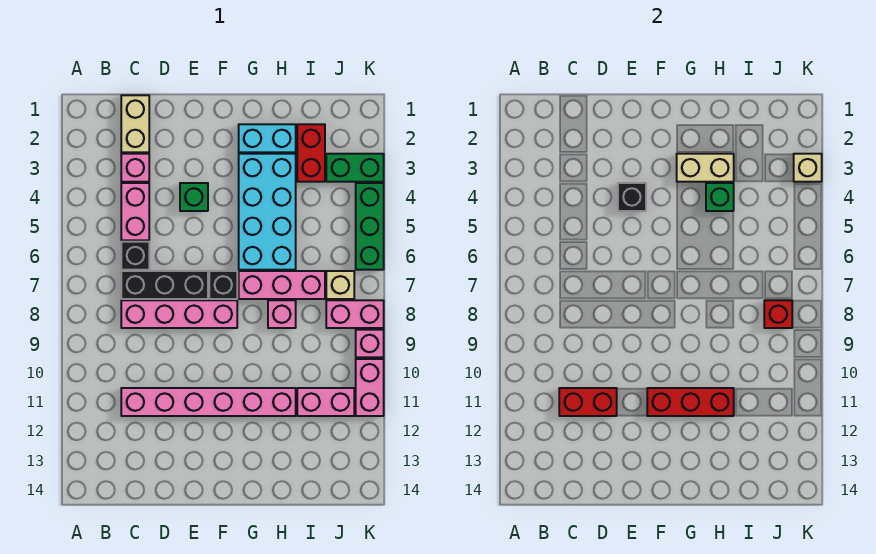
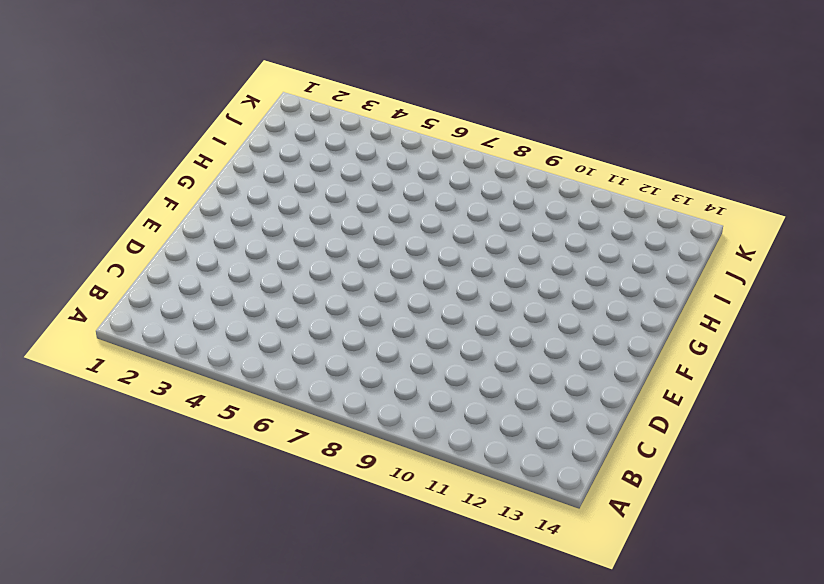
none -> tan 1x2 brick [121,95,149,152]
none -> pink 1x1 brick [121,154,149,182]
none -> pink 1x2 brick [121,183,149,240]

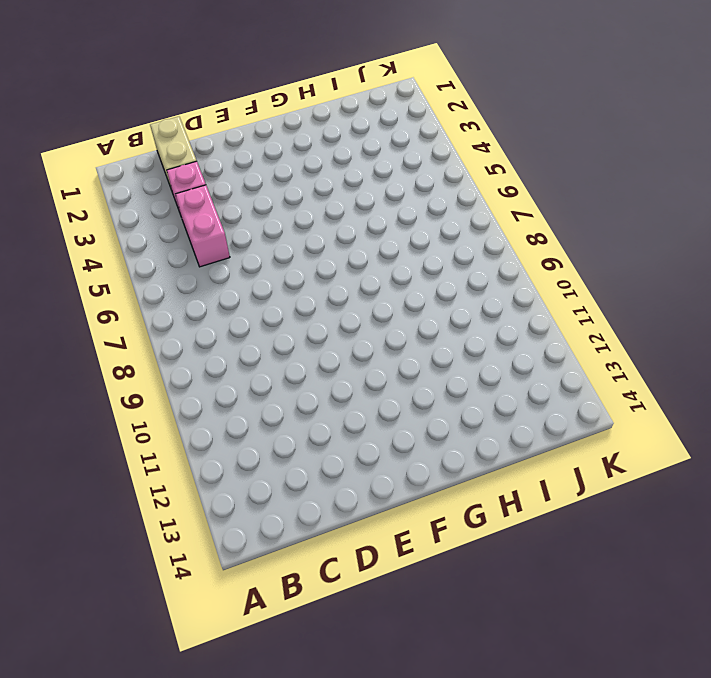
none -> black 1x1 brick [121,242,149,270]
none -> black 1x3 brick [121,271,208,299]
none -> pink 1x4 brick [121,300,237,328]

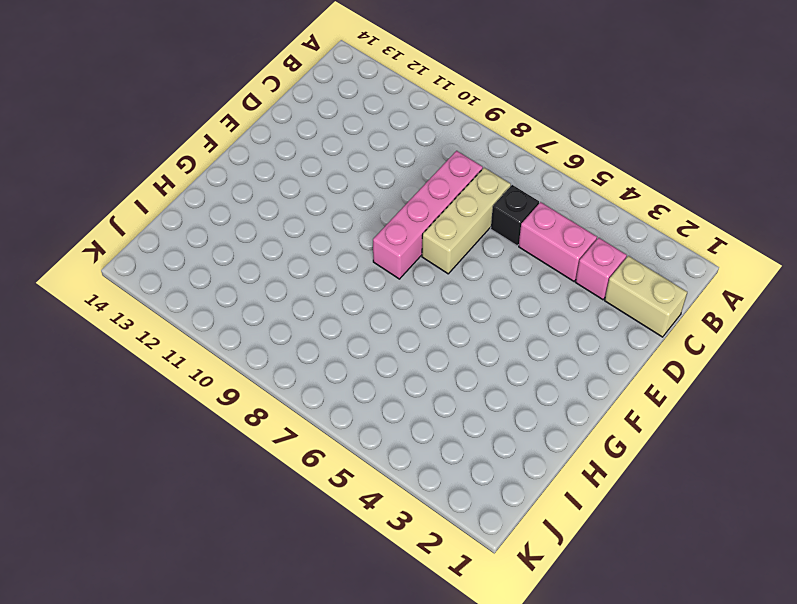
tan 1x3 brick [422,168,511,274] -> black 1x3 brick [121,271,208,299]
none -> pink 1x6 brick [121,388,296,416]
none -> green 1x1 brick [180,183,208,211]
none -> black 1x1 brick [209,271,237,299]

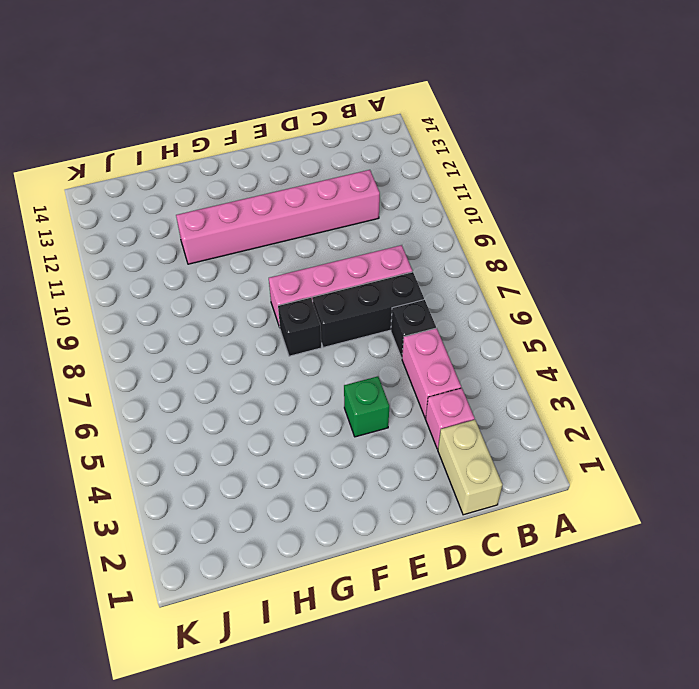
none -> cyan 1x2 brick [239,124,296,152]
none -> cyan 2x4 brick [239,154,296,270]
none -> pink 1x3 brick [239,271,325,299]

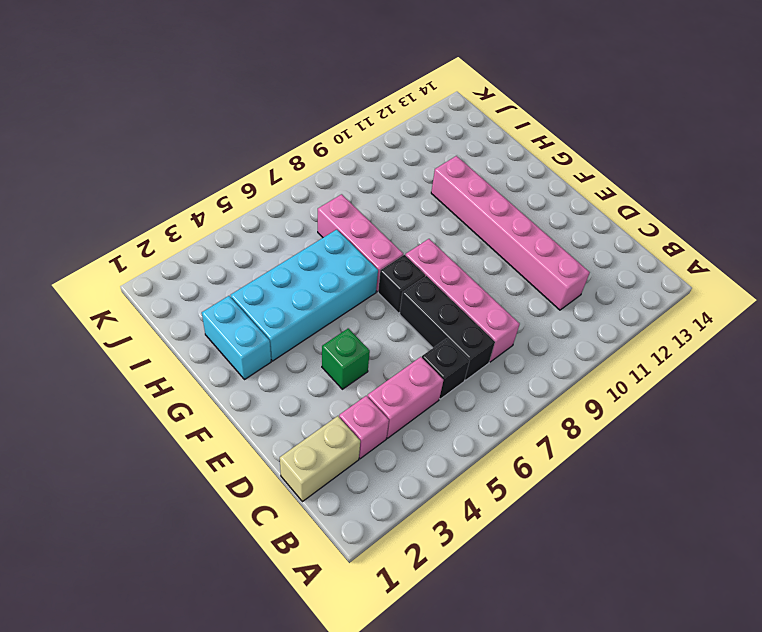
none -> pink 1x1 brick [268,300,296,328]
none -> red 1x2 brick [297,124,325,182]
none -> pink 1x2 brick [297,388,354,416]

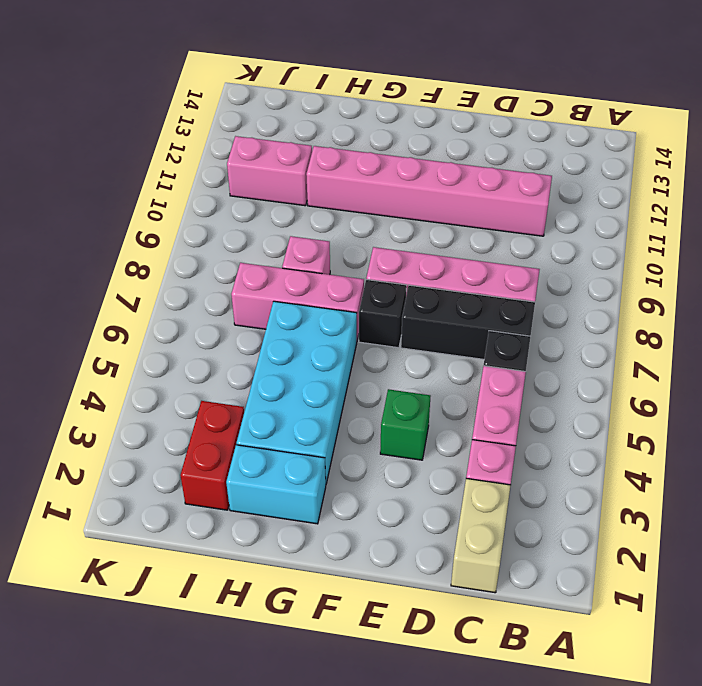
none -> green 1x2 brick [326,154,384,182]
none -> tan 1x1 brick [326,271,354,299]
none -> pink 1x2 brick [326,300,384,328]

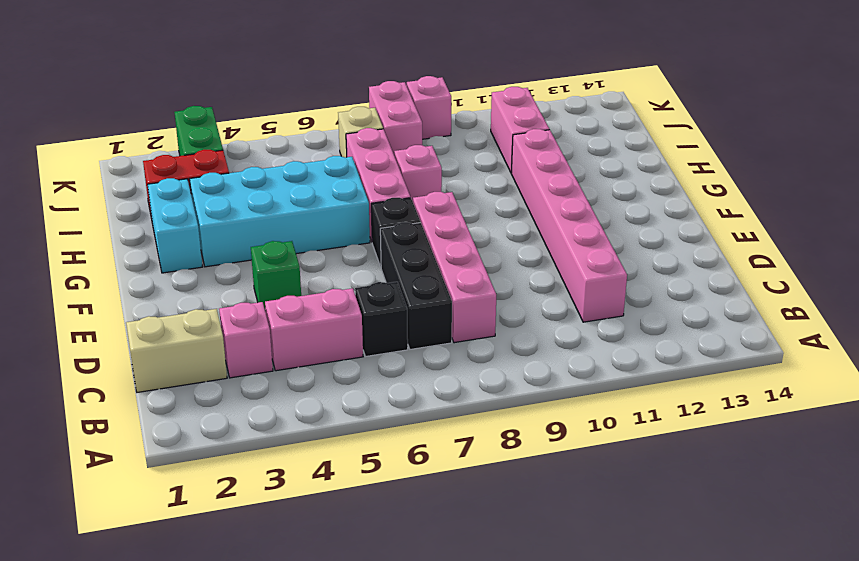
none -> green 1x3 brick [356,183,384,270]
none -> pink 1x2 brick [356,359,384,416]
none -> red 1x2 brick [559,388,617,416]

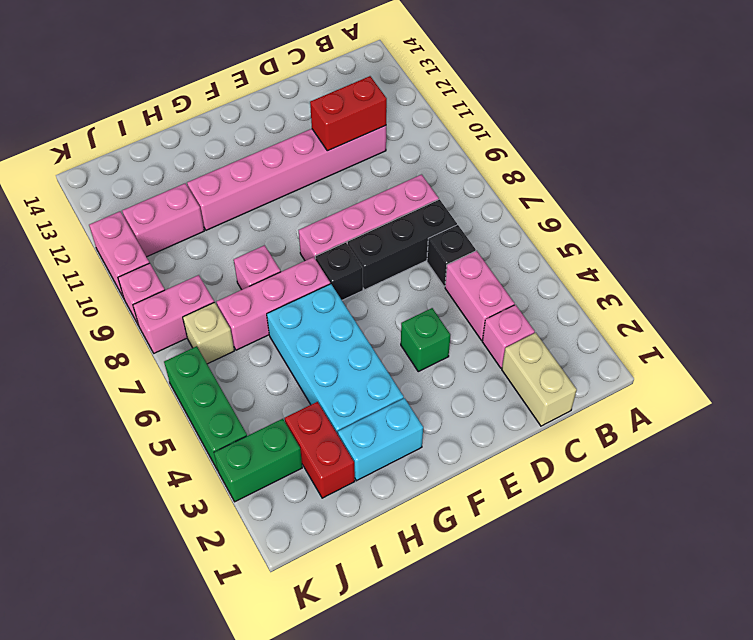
none -> black 1x1 brick [618,183,646,211]
none -> red 1x3 brick [647,388,734,416]
none -> tan 1x2 brick [677,154,734,182]

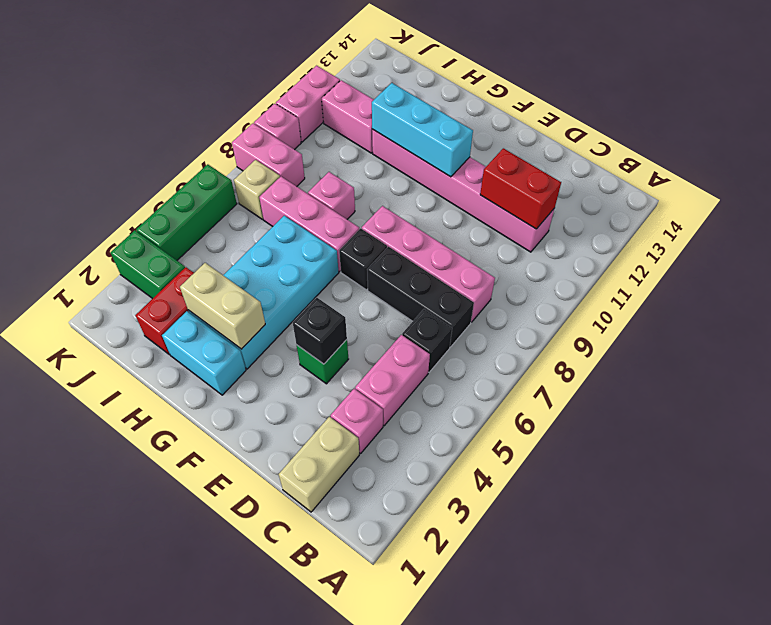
cyan 1x3 brick [372,83,473,177] -> red 1x3 brick [647,388,734,416]
none -> green 1x1 brick [706,183,734,211]
none -> red 1x1 brick [764,300,792,328]
none -> tan 1x1 brick [794,154,822,182]

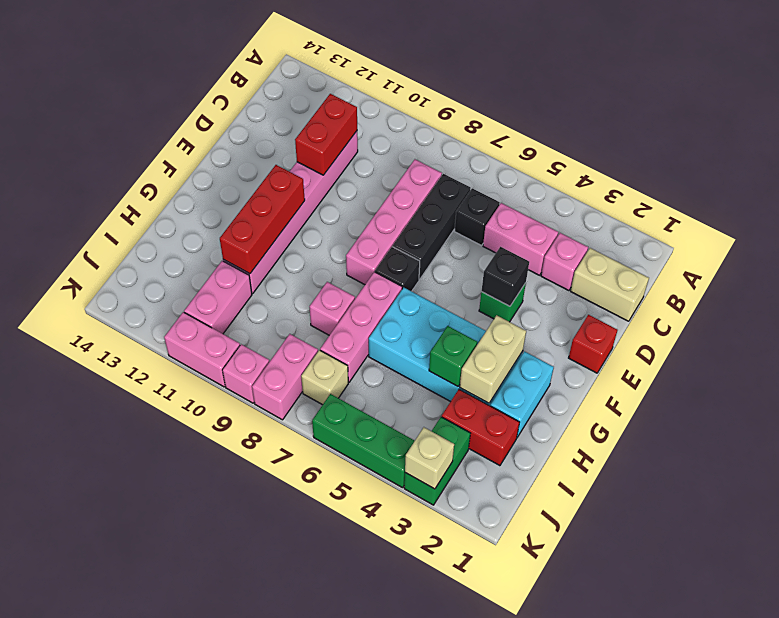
red 1x1 brick [569,315,617,373] -> red 1x1 brick moved to [764,300,792,328]

